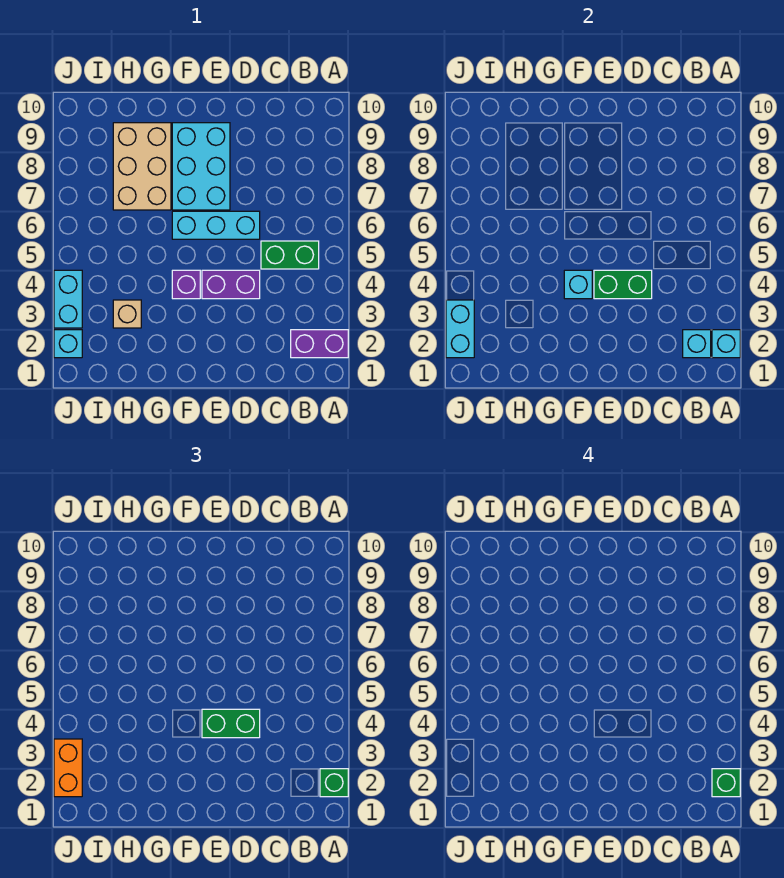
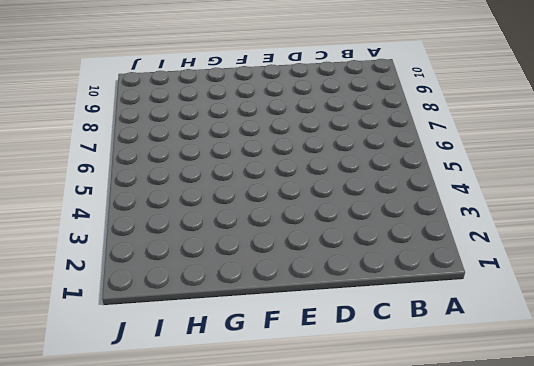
none -> purple 1x2 brick [291,330,348,358]
none -> green 1x2 brick [261,241,319,269]
none -> purple 1x2 brick [202,270,260,299]

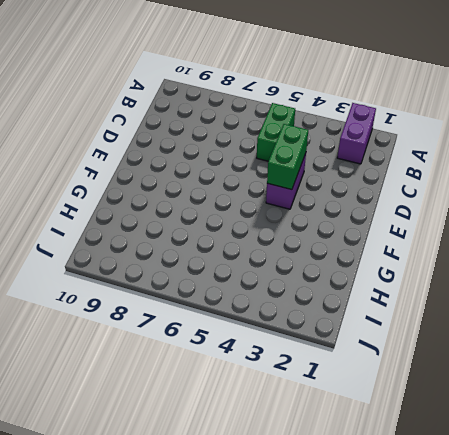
none -> cyan 1x3 brick [172,211,260,239]
none -> cyan 2x3 brick [172,123,230,210]
none -> purple 1x1 brick [172,270,200,299]

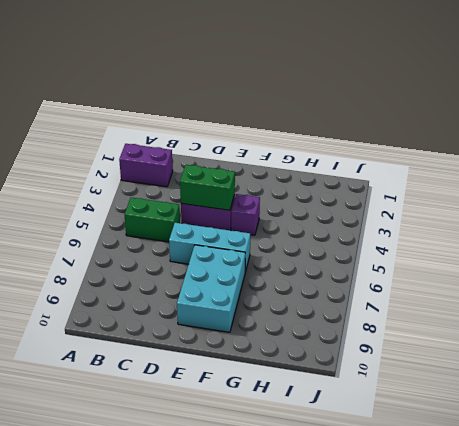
none -> tan 2x3 brick [113,123,171,210]
none -> tan 1x1 brick [113,300,141,328]
none -> cyan 1x1 brick [54,330,82,358]

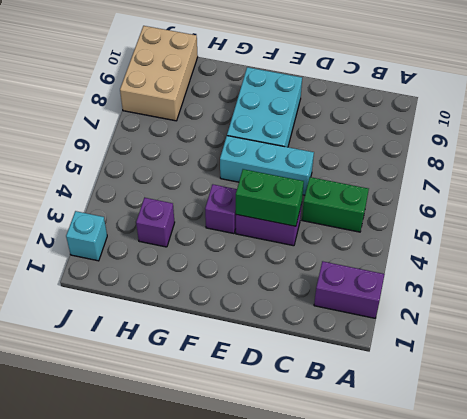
purple 1x1 brick [136,198,175,247] -> tan 1x1 brick [113,300,141,328]
tan 2x3 brick [120,26,198,121] -> tan 2x3 brick moved to [113,123,171,210]
none -> cyan 1x2 brick [54,270,82,328]
none -> cyan 1x1 brick [712,330,740,358]
none -> cyan 1x1 brick [683,330,711,358]

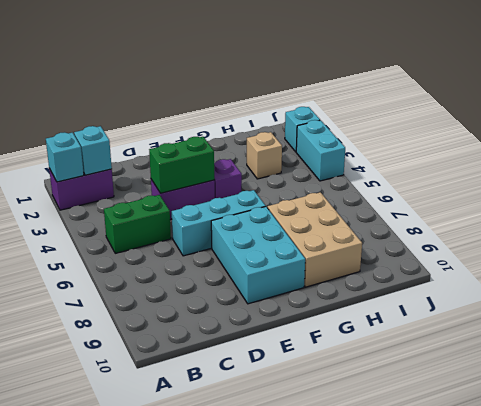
none -> cyan 1x1 brick [564,270,592,299]
none -> cyan 1x2 brick [446,300,474,358]
none -> green 1x1 brick [320,769,348,797]

